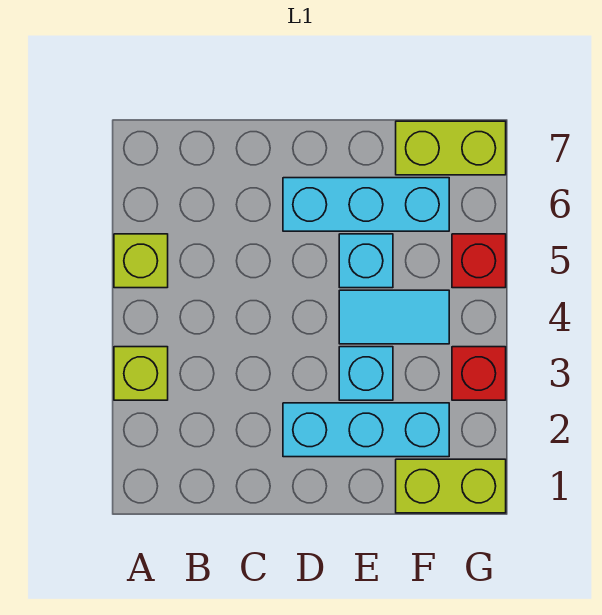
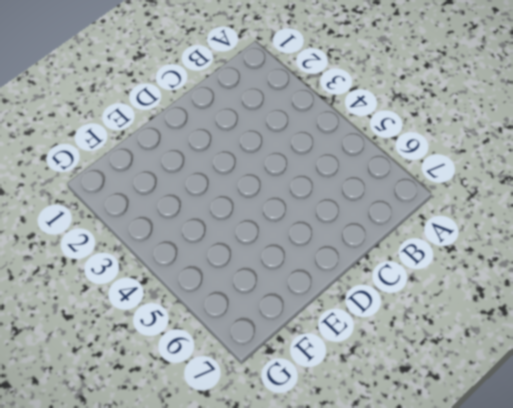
none -> lime 1x1 brick [114,347,168,400]
none -> lime 1x1 brick [114,234,168,288]

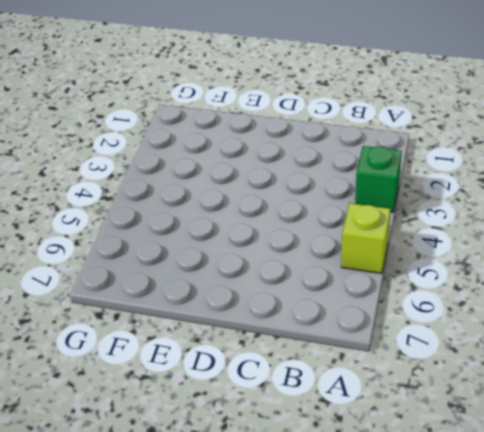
green 1x1 brick [355,146,402,212] -> lime 1x1 brick [114,347,168,400]
none -> cyan 1x3 brick [283,403,449,457]
none -> cyan 1x3 brick [283,178,449,231]

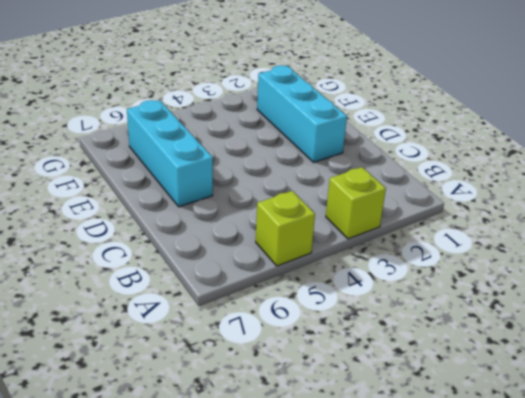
none -> cyan 1x1 brick [339,347,393,400]
none -> cyan 1x2 tile [339,290,449,344]

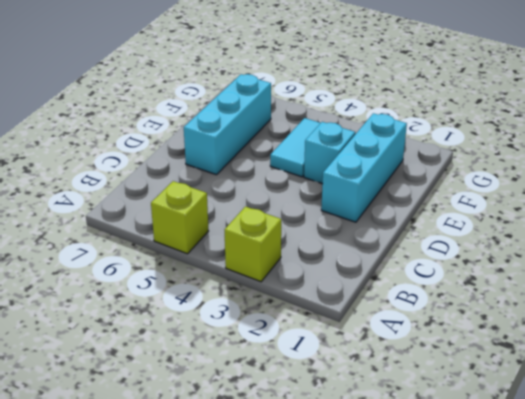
none -> cyan 1x1 brick [339,234,393,288]
none -> lime 1x2 brick [396,459,506,513]

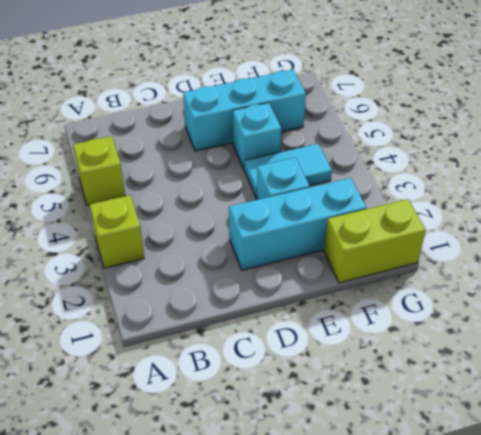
none -> lime 1x2 brick [396,121,506,175]
none -> red 1x1 brick [452,347,506,400]

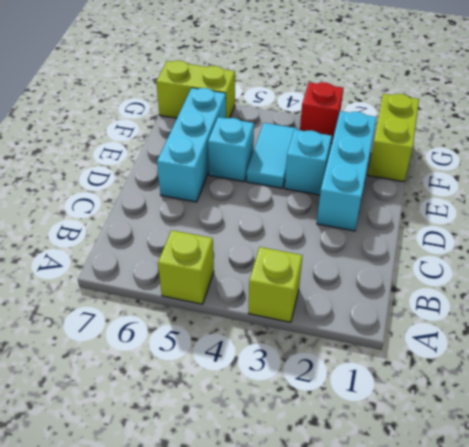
lime 1x2 brick [156,61,235,118] -> lime 1x2 brick turned to [396,121,506,175]
none -> red 1x1 brick [452,234,506,288]

